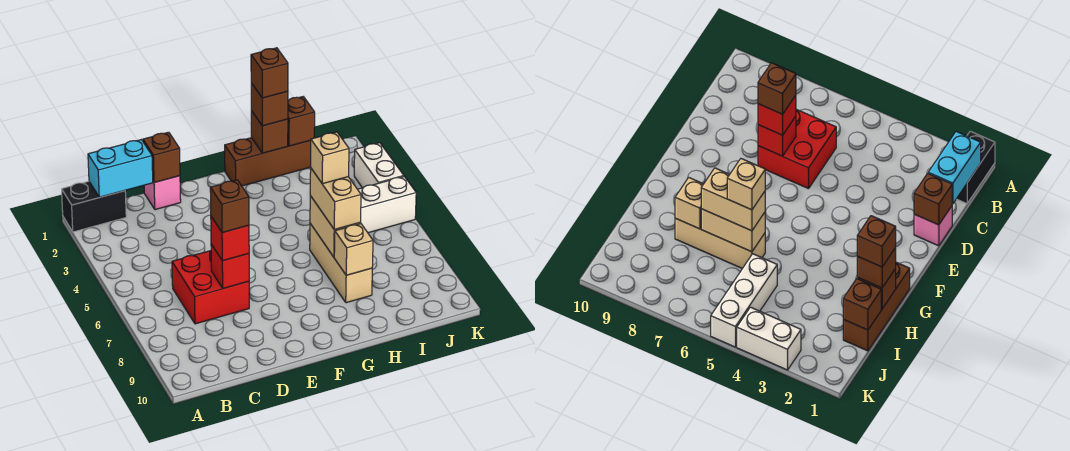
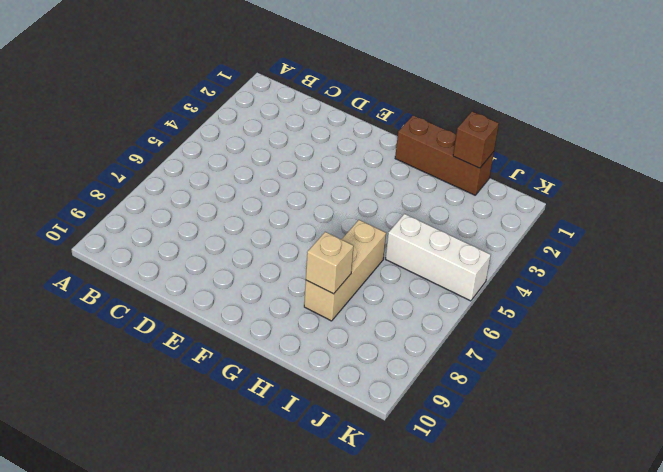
none -> black 1x2 brick [62,181,126,232]
none -> red 2x2 brick [172,251,249,324]
none -> pink 1x1 brick [144,176,181,210]

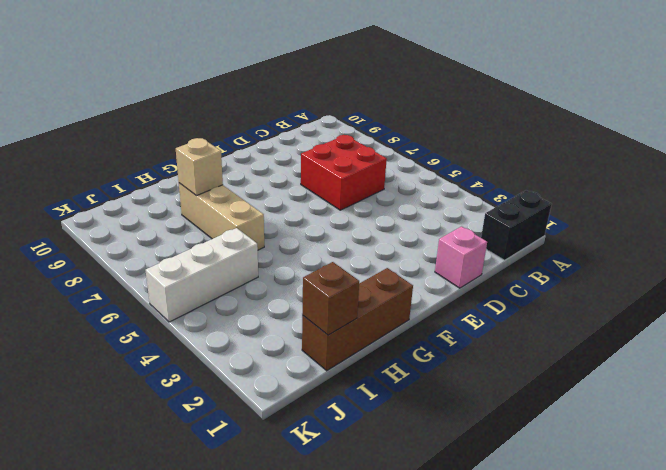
none -> white 1x2 brick [354,143,404,188]
none -> cyan 1x2 brick [88,140,153,197]
none -> brown 1x1 brick [143,132,180,183]

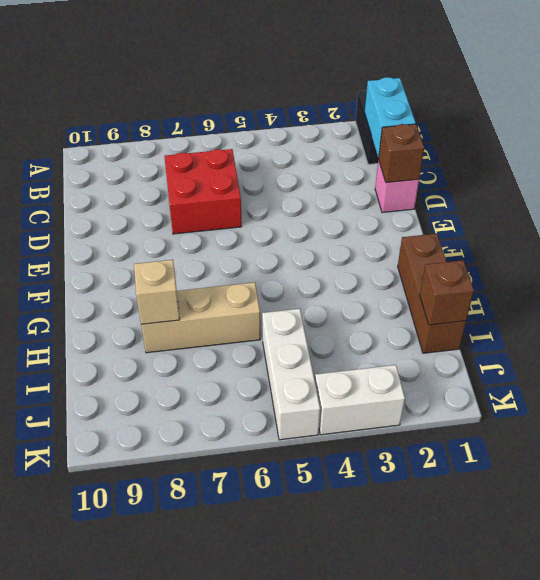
none -> red 1x1 brick [211,244,249,288]
none -> brown 1x1 brick [251,111,288,153]
none -> tan 1x2 brick [310,196,360,257]

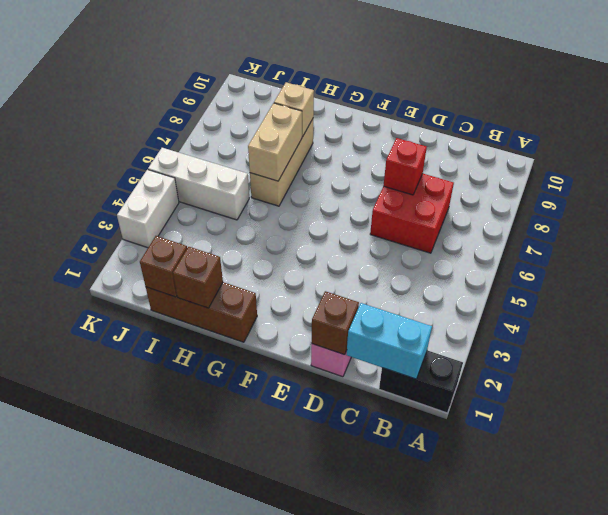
none -> red 1x1 brick [211,217,249,261]
none -> brown 1x1 brick [251,83,288,126]
none -> tan 1x2 brick [310,169,361,230]

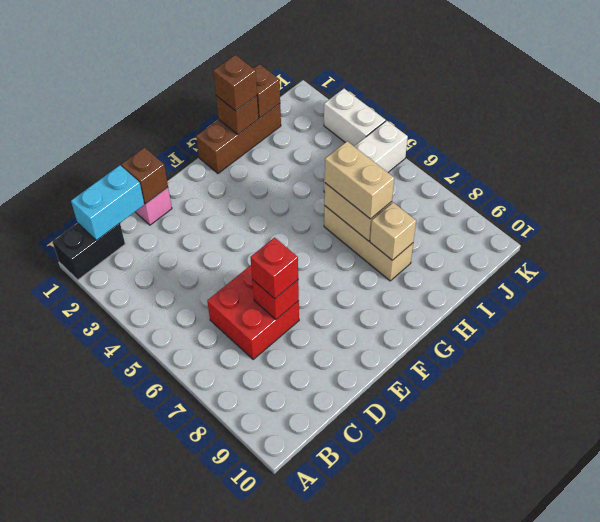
none -> brown 1x1 brick [210,180,249,233]
none -> brown 1x1 brick [251,48,288,98]
none -> tan 1x1 brick [310,132,349,184]

